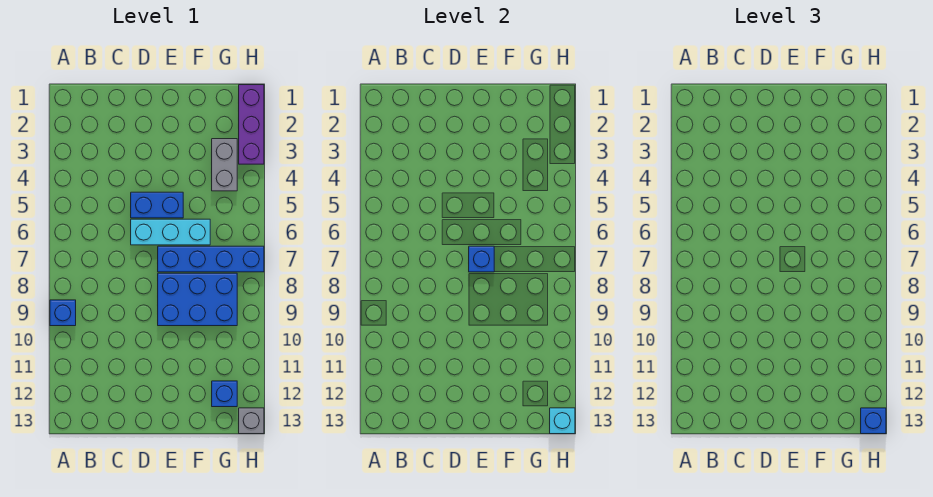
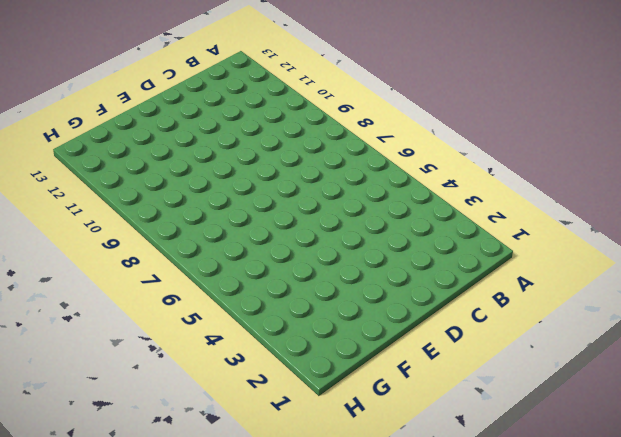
none -> blue 1x1 brick [50,300,76,326]
none -> blue 1x2 brick [131,192,183,218]
none -> cyan 1x3 brick [131,219,210,245]

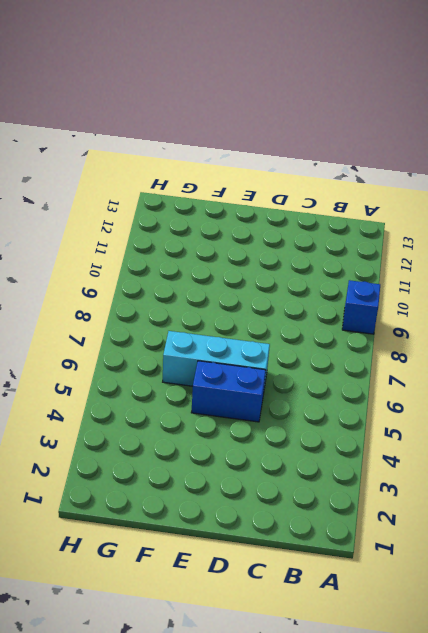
none -> blue 1x4 brick [158,246,264,272]
none -> blue 2x3 brick [158,273,237,326]
none -> grey 1x2 brick [212,139,237,191]

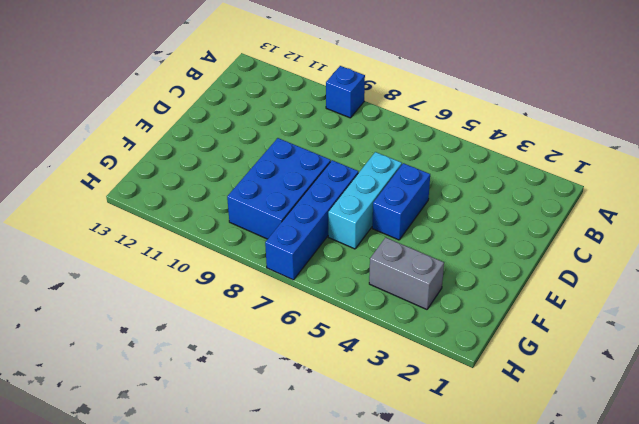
none -> blue 1x1 brick [212,381,237,407]
none -> purple 1x3 brick [239,85,264,164]
none -> grey 1x1 brick [239,408,264,434]

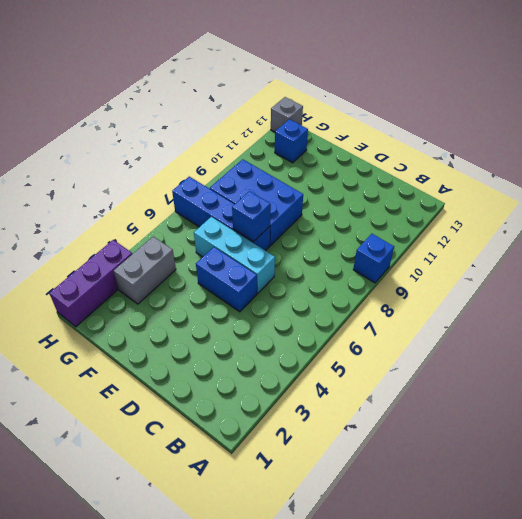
none -> cyan 1x1 brick [550,408,575,434]
none -> blue 1x1 brick [861,408,886,434]

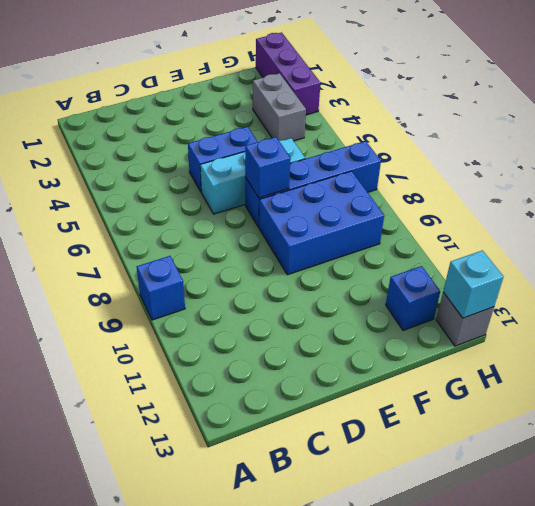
none -> blue 1x1 brick [861,408,886,434]

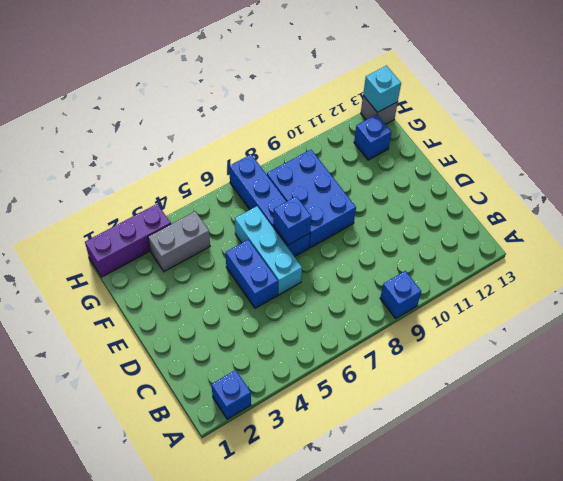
blue 1x1 brick [211,370,251,419] -> blue 1x1 brick moved to [861,408,886,434]

